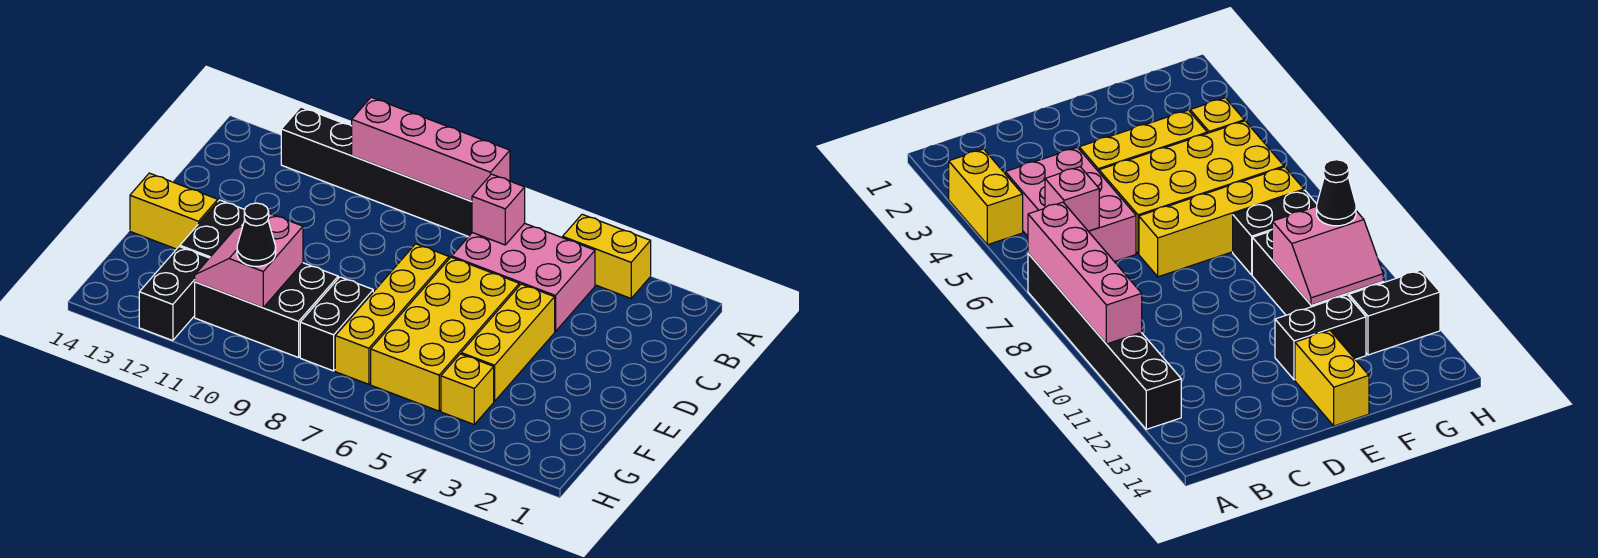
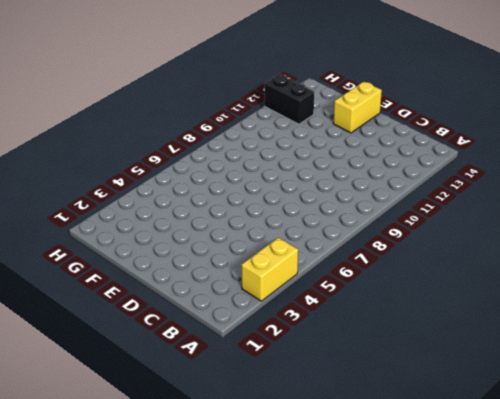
none -> black 1x6 brick [281,107,472,237]
none -> pink 2x3 brick [452,223,595,332]
none -> yellow 1x3 brick [461,284,555,401]

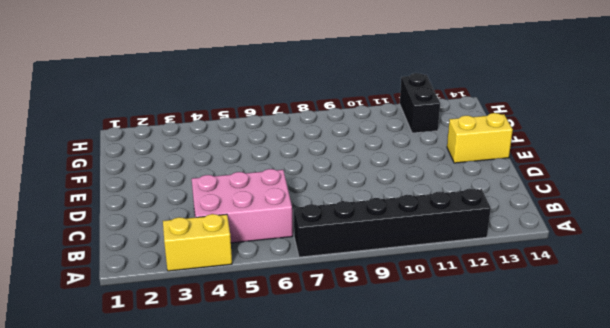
none -> yellow 1x3 brick [461,284,555,401]
none -> yellow 2x4 brick [371,257,519,411]
none -> yellow 1x4 brick [335,244,449,384]

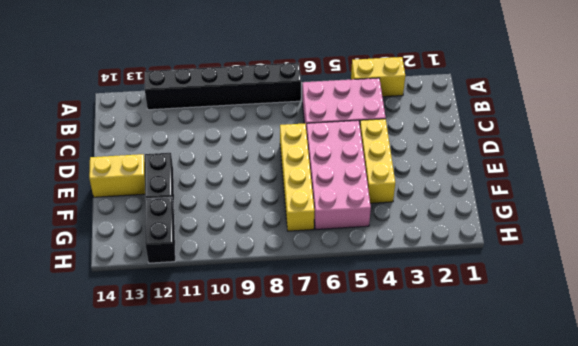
pink 2x4 brick [307,120,371,230] -> yellow 2x4 brick [371,257,519,411]
none -> black 1x2 brick [300,277,373,371]
none -> black 2x3 brick [195,263,338,358]
none -> yellow 1x1 brick [441,354,494,424]

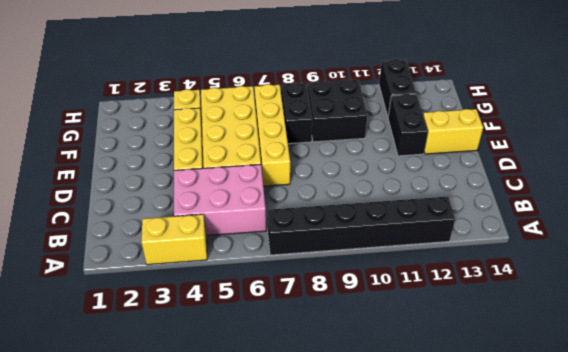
black 2x2 brick [307,79,367,142] -> black 2x3 brick [195,263,338,358]
none -> pink 1x4 brick [352,97,510,201]
none -> pink 1x1 brick [472,174,525,245]
none -> pink 2x2 slope [195,213,303,308]

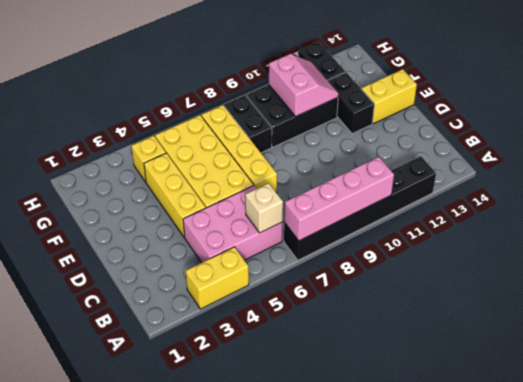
tan 1x1 brick [245,183,283,233] -> pink 1x1 brick [472,174,525,245]
none -> black 1x1 cone [237,203,276,266]

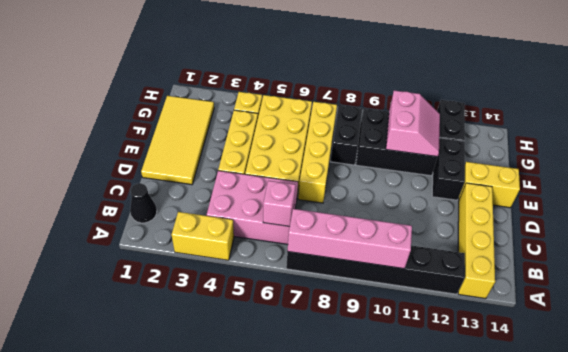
yellow 1x4 brick [458,183,495,299] -> none
black 1x1 cone [130,183,157,223] -> black 1x1 cone moved to [237,203,276,266]
yellow 2x4 tile [141,96,214,185] -> none

